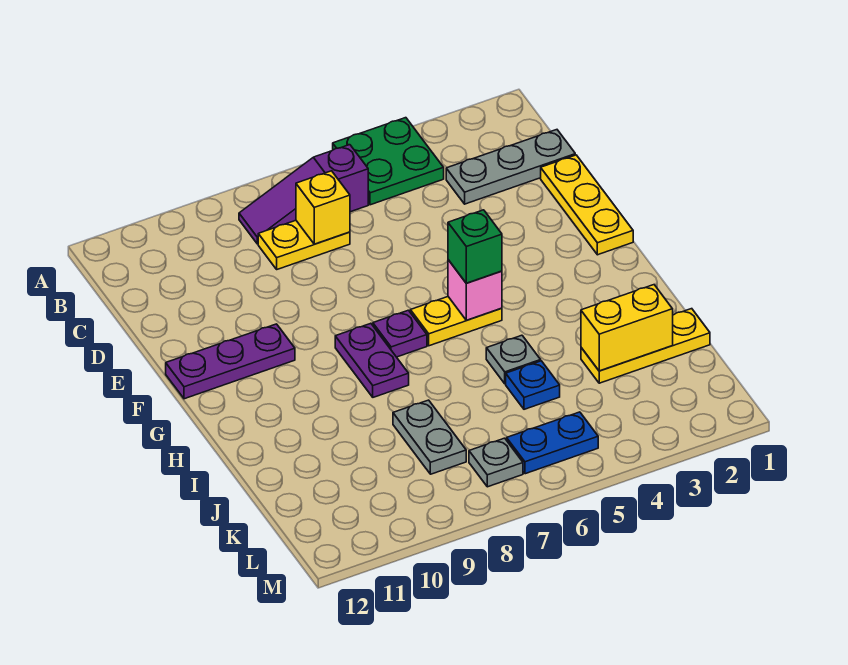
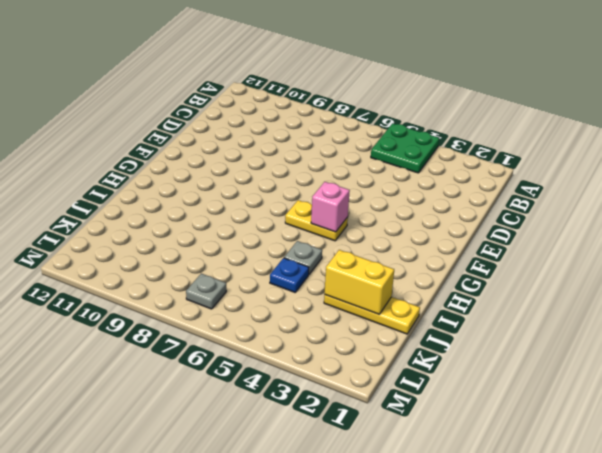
none -> purple 1x3 slope [239,145,368,244]
none -> grey 1x3 plate [446,130,575,204]
none -> yellow 1x2 plate [258,220,350,269]

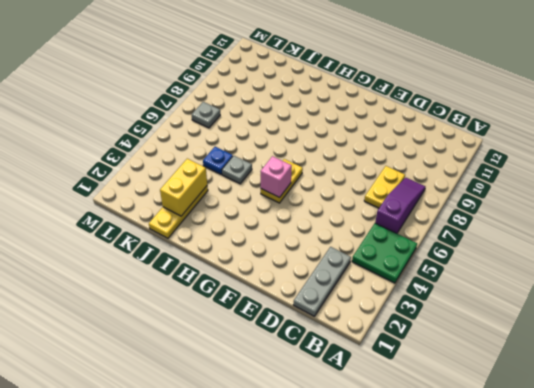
none -> yellow 1x3 plate [541,155,633,255]
none -> purple 1x3 plate [166,324,295,399]
none -> purple 1x1 plate [373,310,427,357]

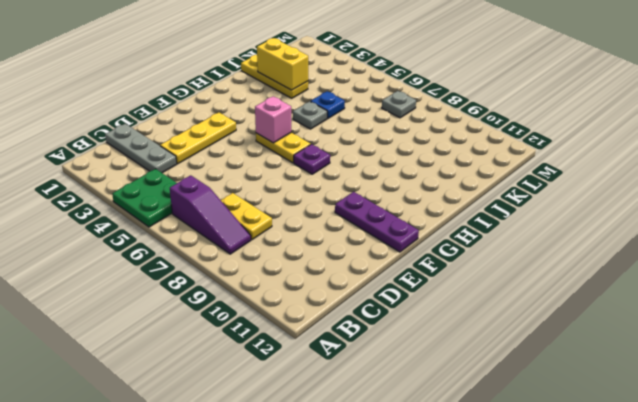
yellow 1x3 plate [160,113,236,164] -> yellow 1x3 plate moved to [541,155,633,255]
none -> purple 1x2 plate [335,323,409,397]
none -> grey 1x2 plate [393,400,466,474]
none -> blue 1x2 plate [507,412,598,474]

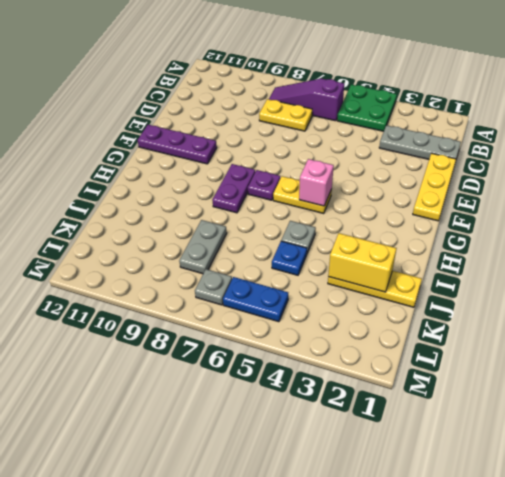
none -> yellow 1x1 brick [296,171,350,244]
none -> green 1x1 brick [448,210,502,283]

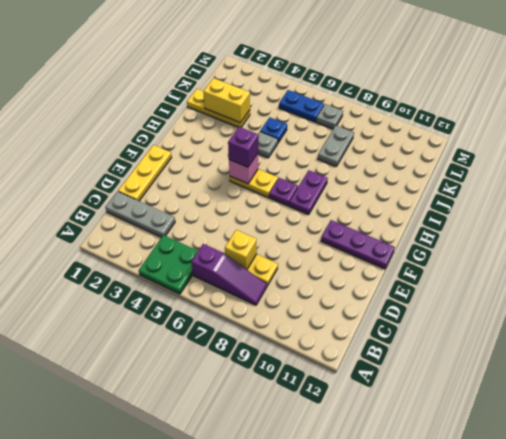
purple 1x1 brick [228,127,259,167] -> green 1x1 brick [448,210,502,283]

